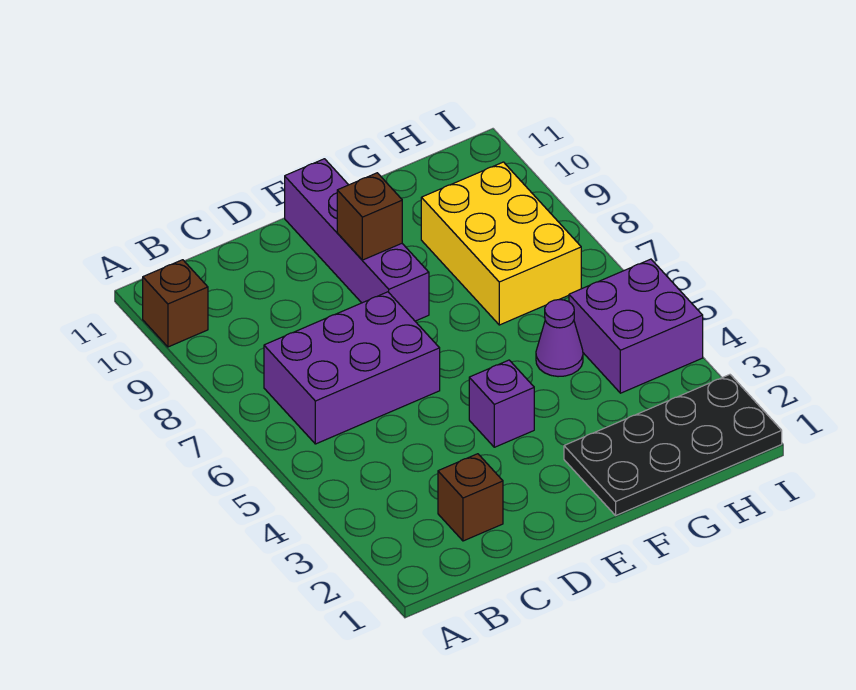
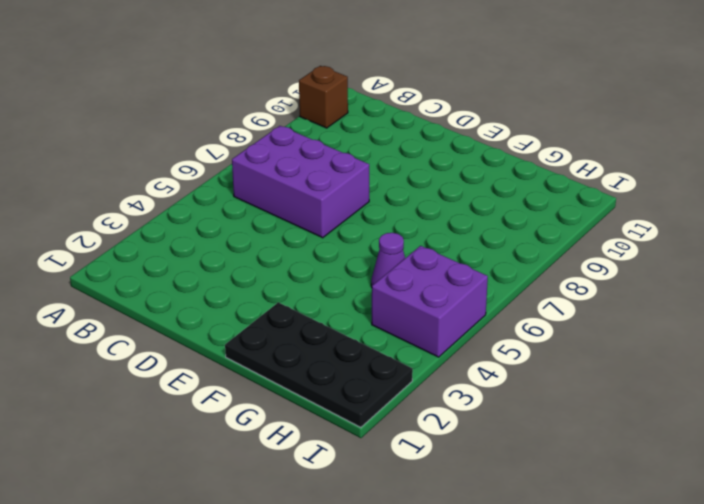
none -> brown 1x1 brick [438,454,503,541]
none -> purple 1x1 brick [469,360,534,447]

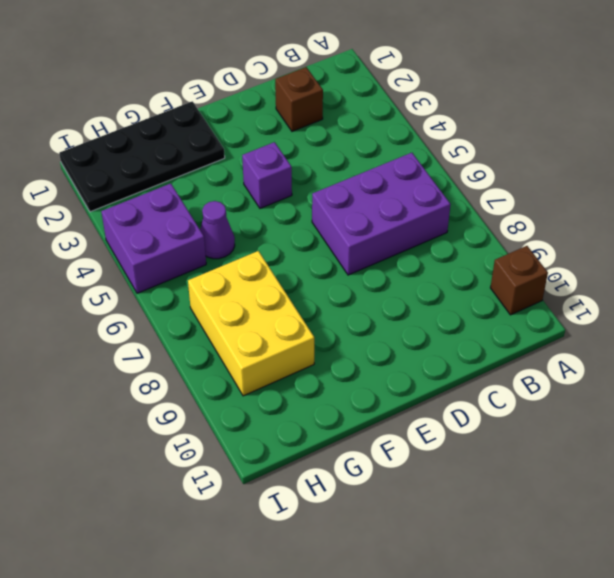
none -> purple 1x4 brick [285,159,429,321]
none -> brown 1x1 brick [337,173,402,260]

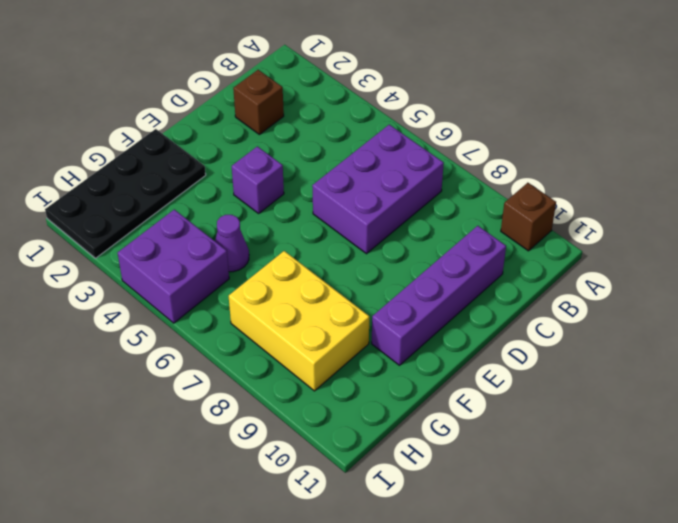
purple 1x4 brick [372,226,506,365] -> purple 1x4 brick turned to [285,159,429,321]
none -> brown 1x1 brick [337,173,402,260]

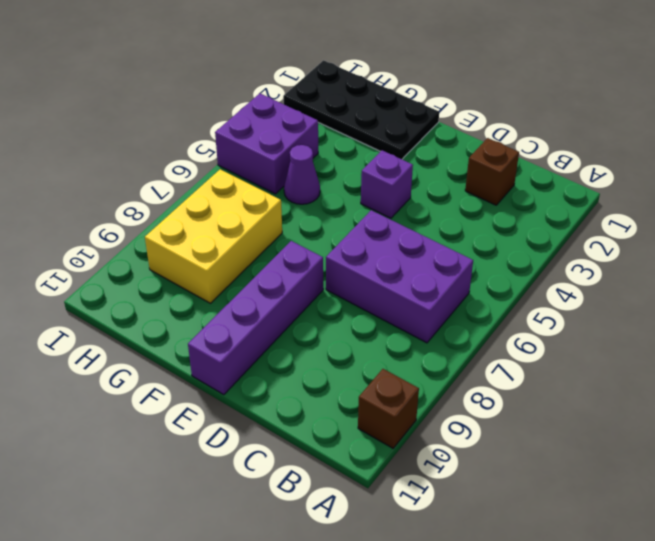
none -> brown 1x1 brick [337,173,402,260]

